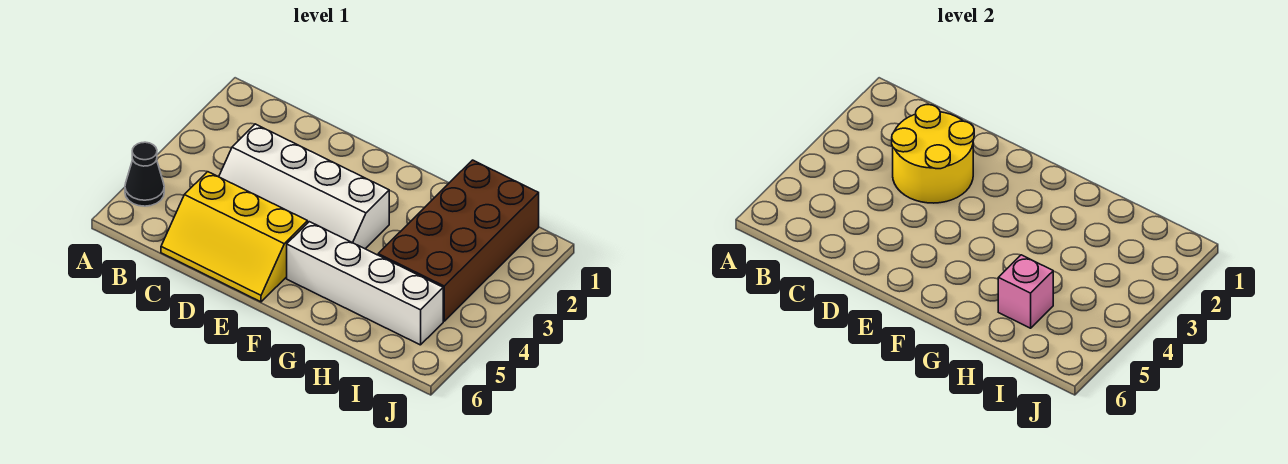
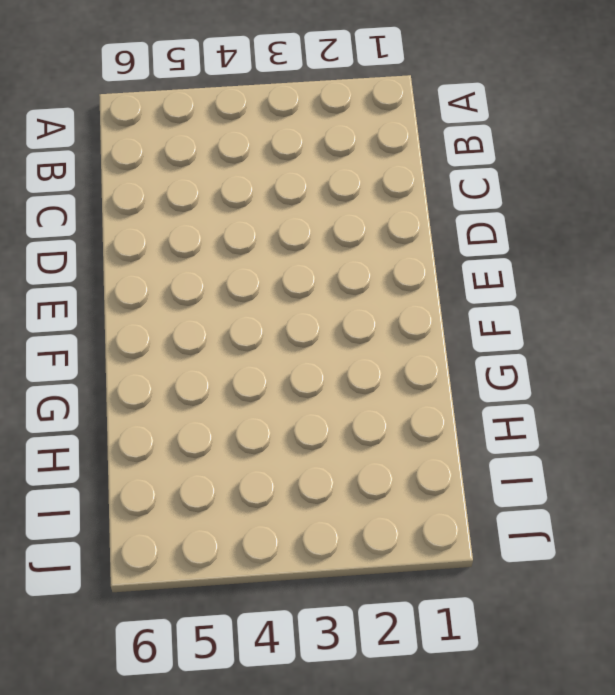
none -> black 1x1 cone [125,142,164,206]
none -> white 2x4 slope [219,124,389,249]

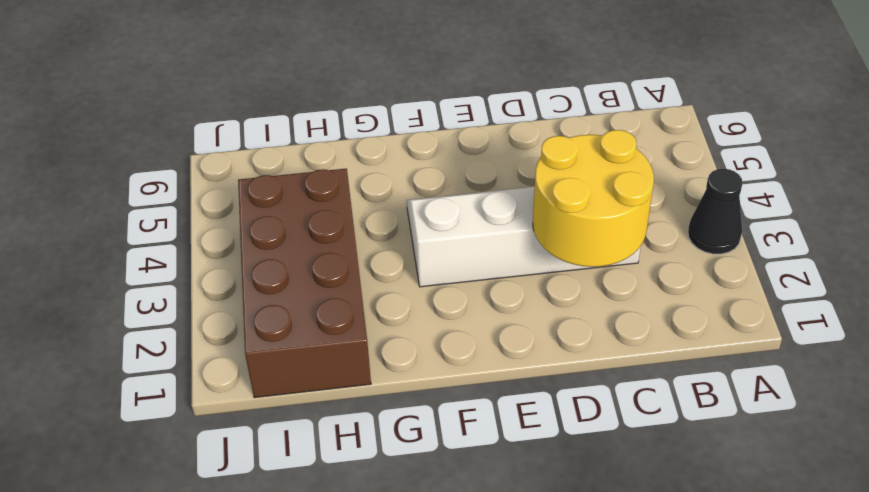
black 1x1 cone [688,169,743,254] -> black 1x1 cone moved to [125,142,164,206]
none -> yellow 2x3 slope [161,172,308,302]
none -> white 1x4 brick [287,222,443,345]

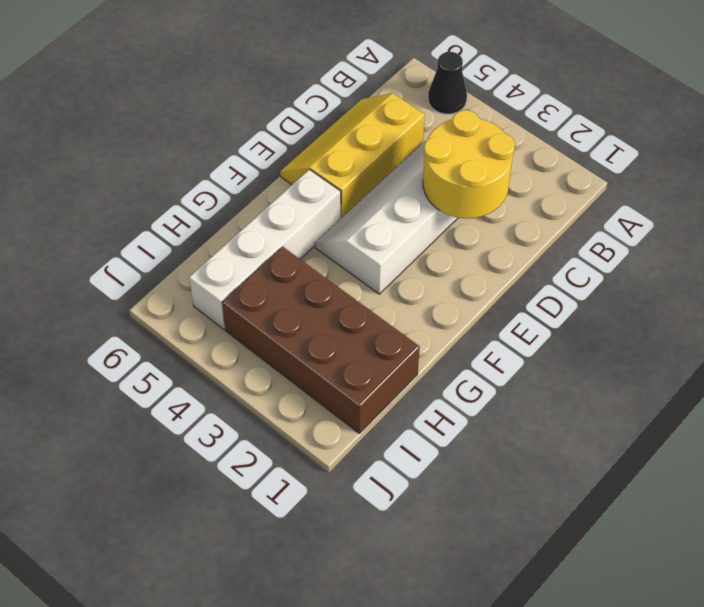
none -> pink 1x1 brick [998,255,1053,328]

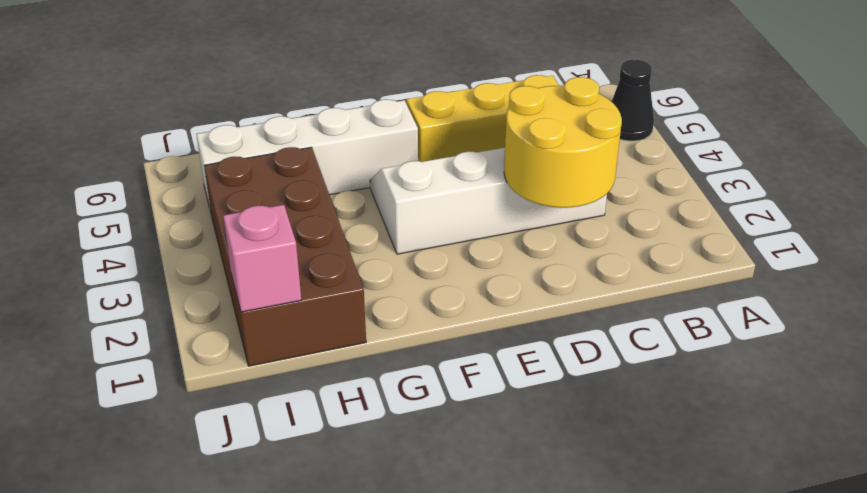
pink 1x1 brick [223,205,301,312] -> pink 1x1 brick moved to [998,255,1053,328]

